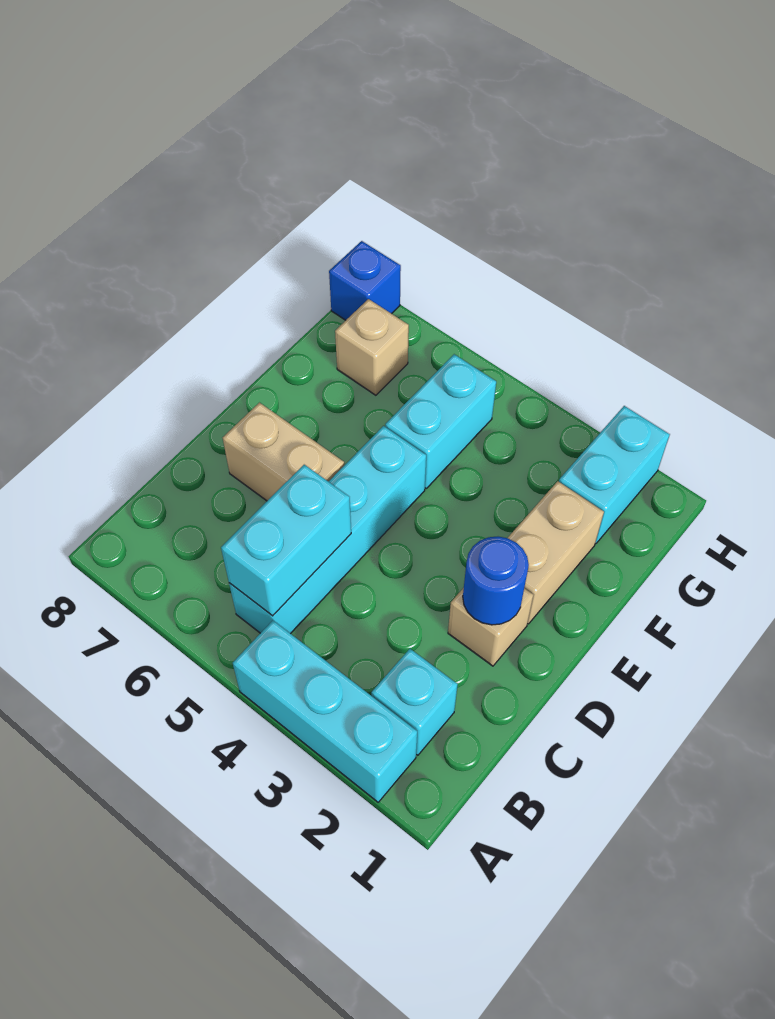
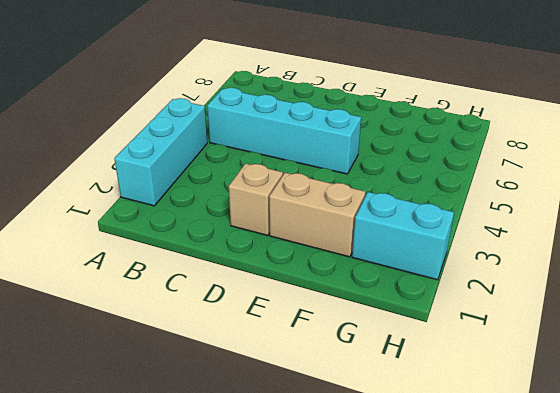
none -> cyan 1x1 brick [371,649,458,755]
none -> tan 1x2 brick [223,403,344,501]
none -> cyan 1x2 brick [385,354,496,488]

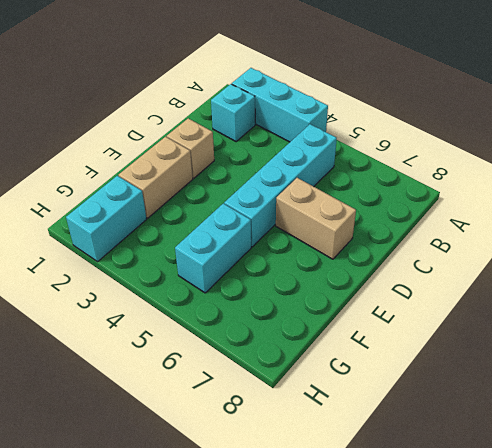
none -> tan 1x1 brick [335,299,409,395]
none -> blue 1x1 brick [329,241,401,320]
none -> cyan 1x2 brick [221,465,351,616]

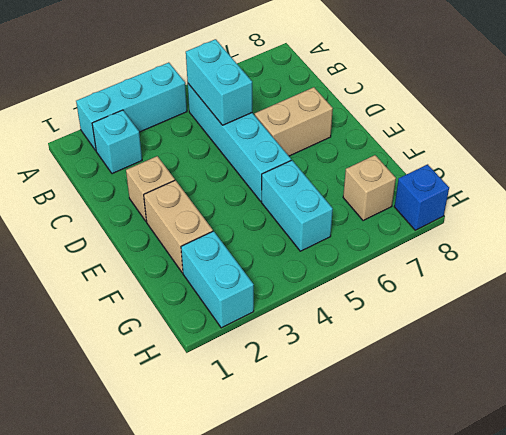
none -> blue 1x1 round brick [463,537,529,625]

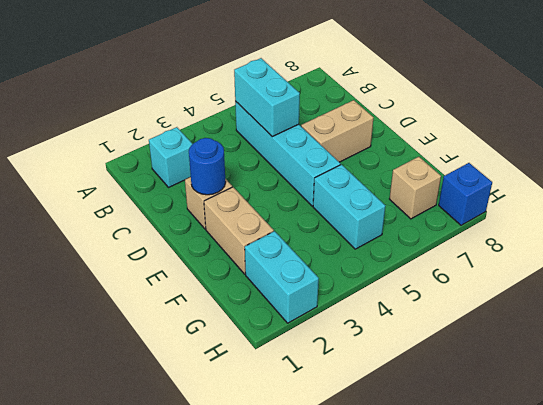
none -> cyan 1x3 brick [233,621,417,802]

